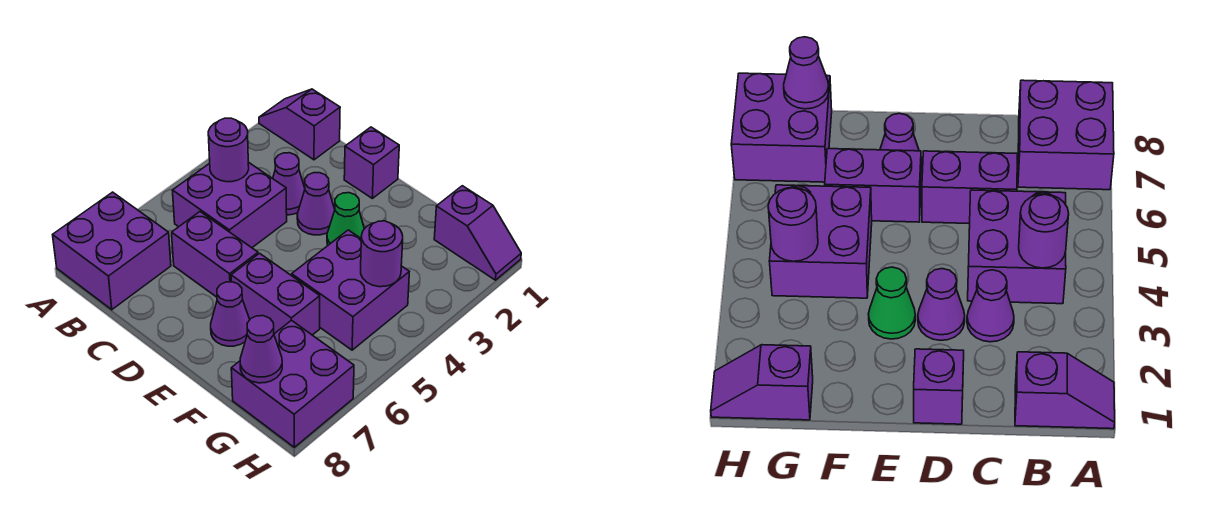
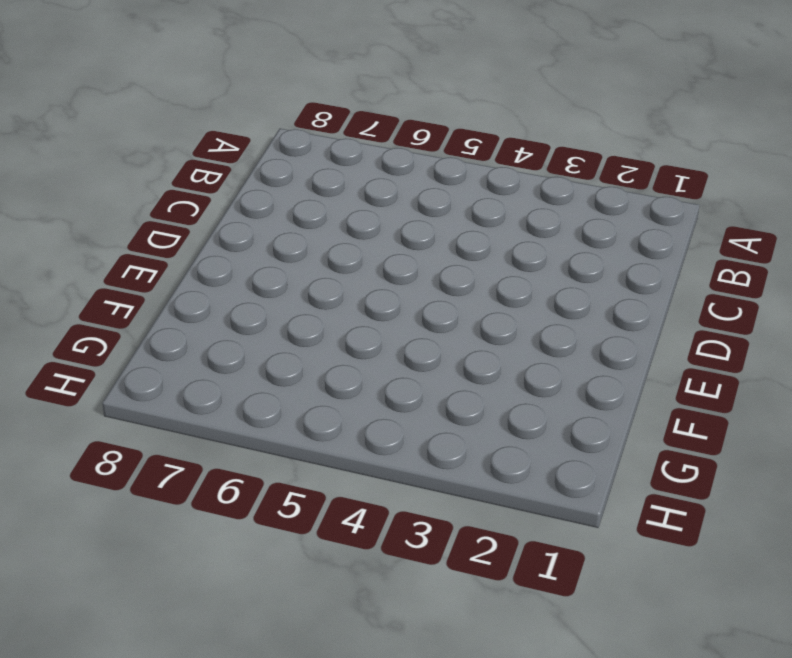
none -> purple 1x2 slope [259,89,340,160]
none -> purple 2x2 brick [53,192,171,310]
none -> purple 2x2 brick [172,162,287,248]

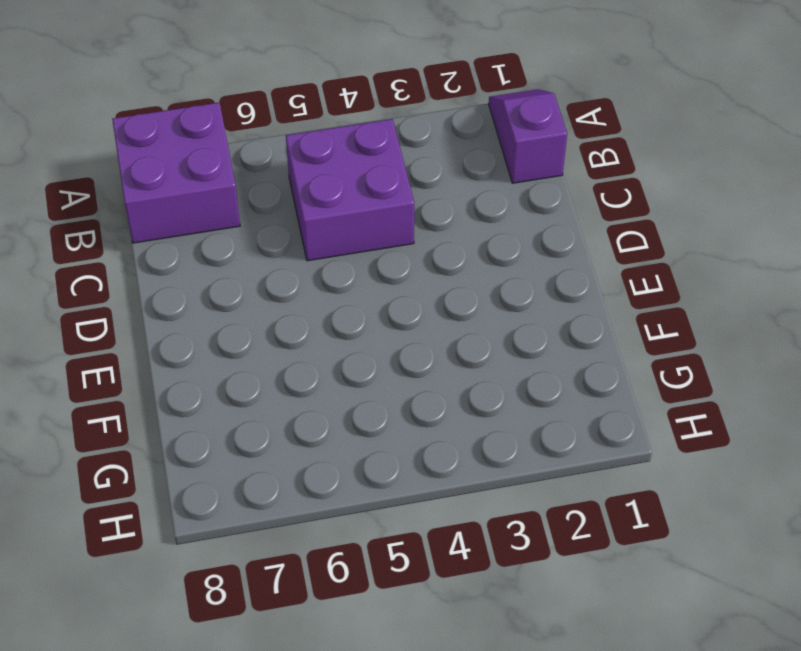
none -> purple 1x1 cone [273,153,305,215]
none -> purple 1x2 brick [172,212,258,297]
none -> purple 1x1 brick [344,127,399,198]

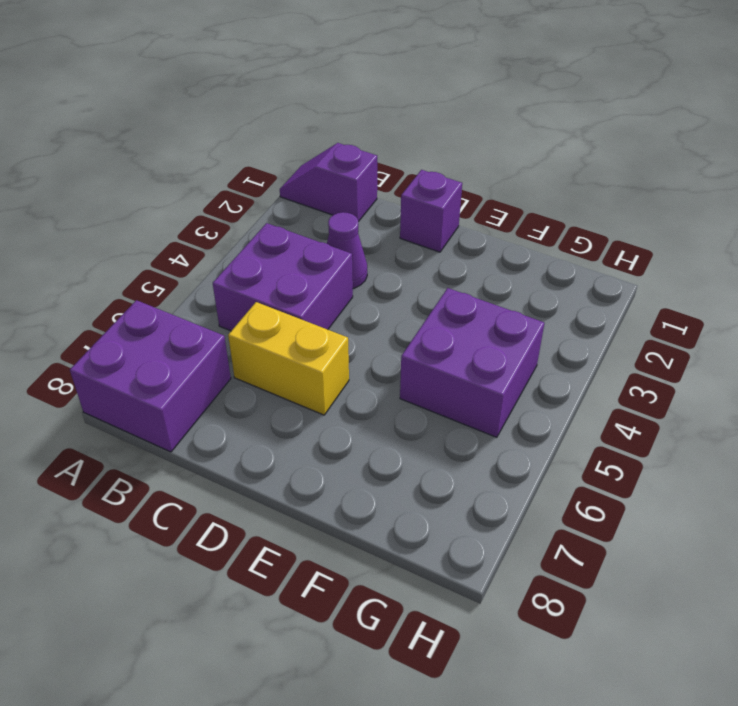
yellow 1x2 brick [228,302,349,415] -> purple 1x2 brick [172,212,258,297]
none -> purple 1x1 cone [297,173,335,235]
none -> green 1x1 cone [327,193,364,245]
none -> purple 1x2 brick [231,253,320,335]

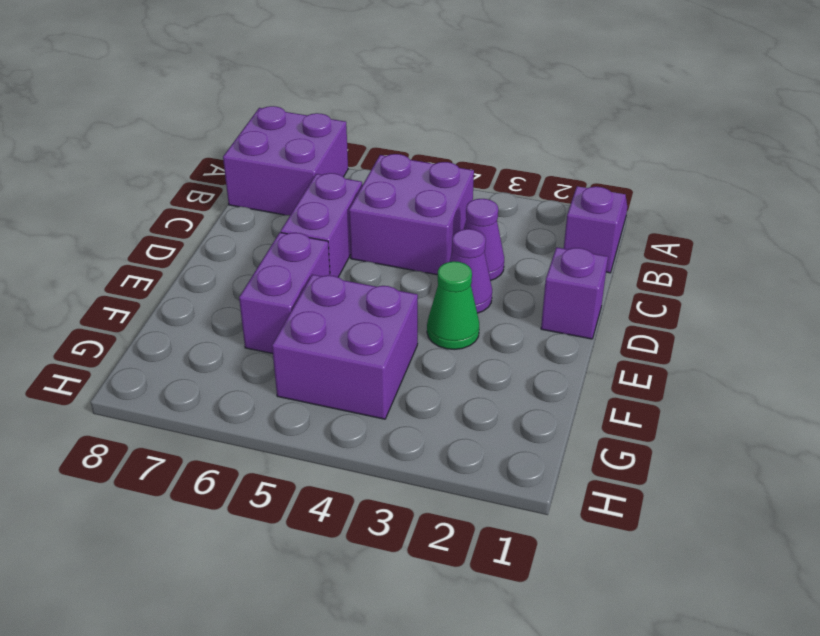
none -> purple 1x1 cone [211,282,250,346]
none -> purple 1x2 slope [434,186,521,280]
none -> purple 2x2 brick [231,320,354,447]

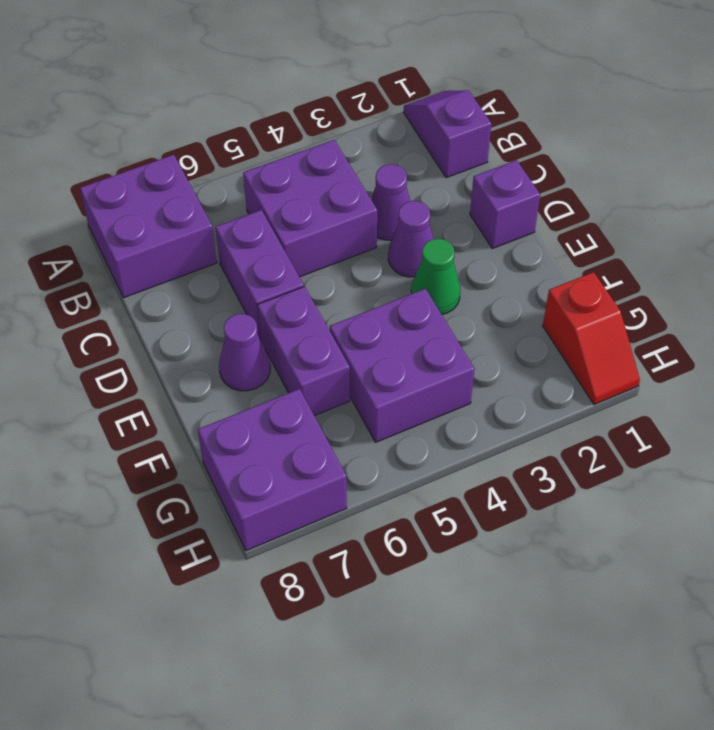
red 1x2 slope [543,272,640,405] -> purple 1x2 slope [434,186,521,280]
none -> purple 1x1 round brick [208,118,249,182]
none -> purple 1x1 round brick [361,221,403,287]
none -> purple 1x1 cone [240,316,282,383]

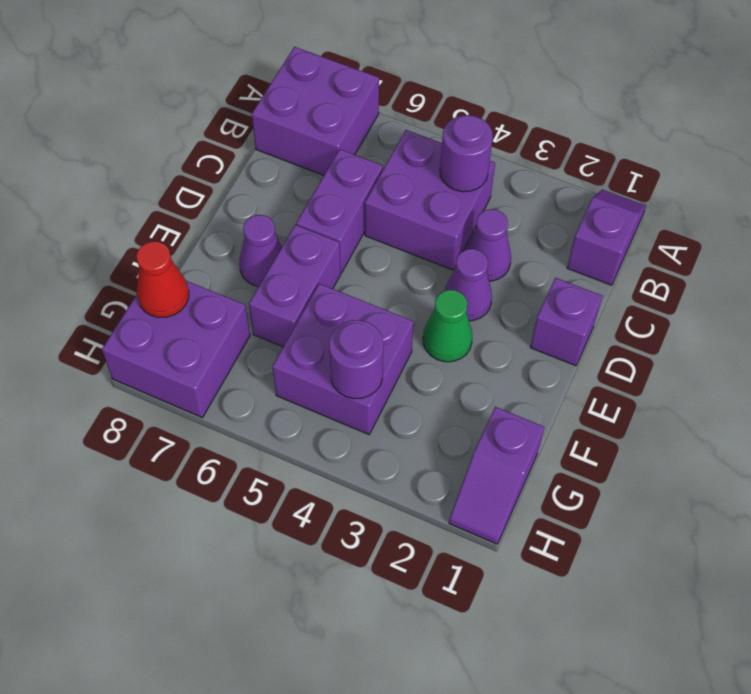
red 1x1 cone [136,241,189,317] -> purple 1x1 cone [240,316,282,383]

